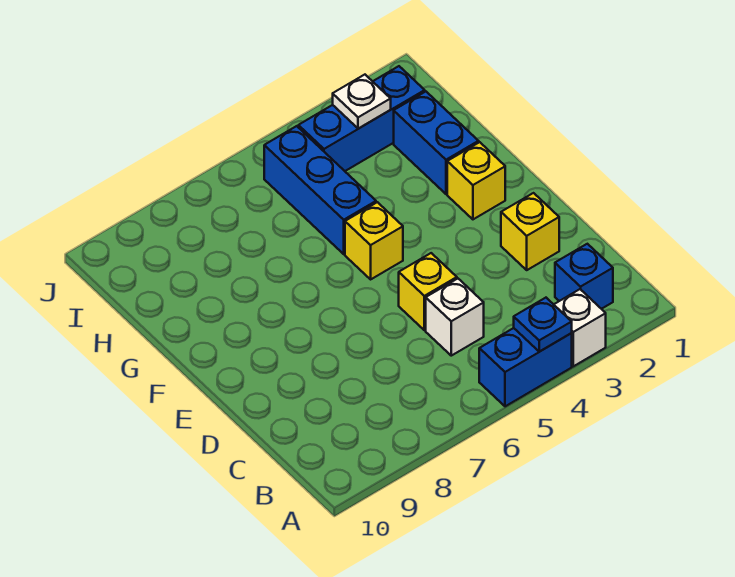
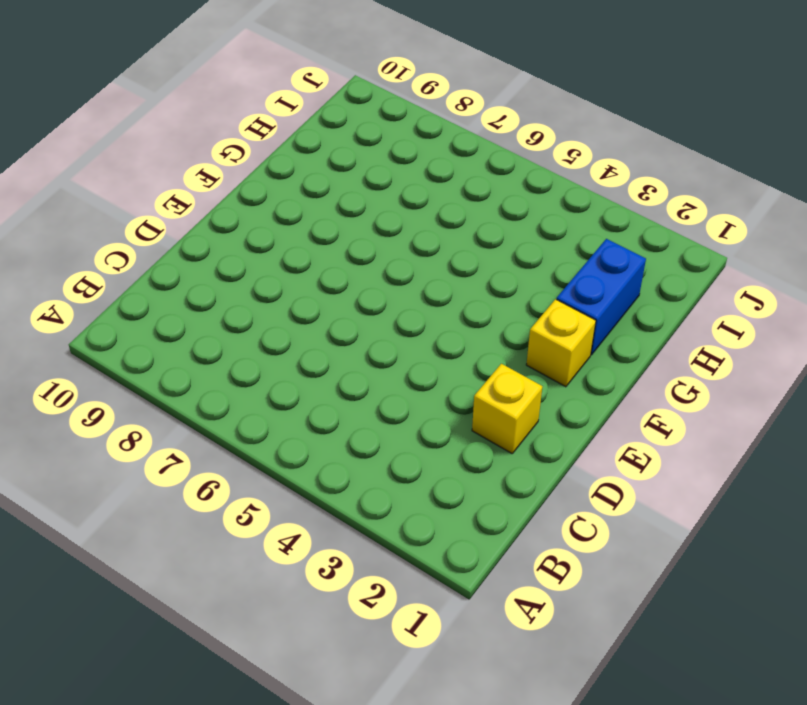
none -> white 1x1 brick [554,289,606,366]
none -> blue 1x2 brick [479,328,572,406]
none -> blue 1x1 brick [555,244,613,309]

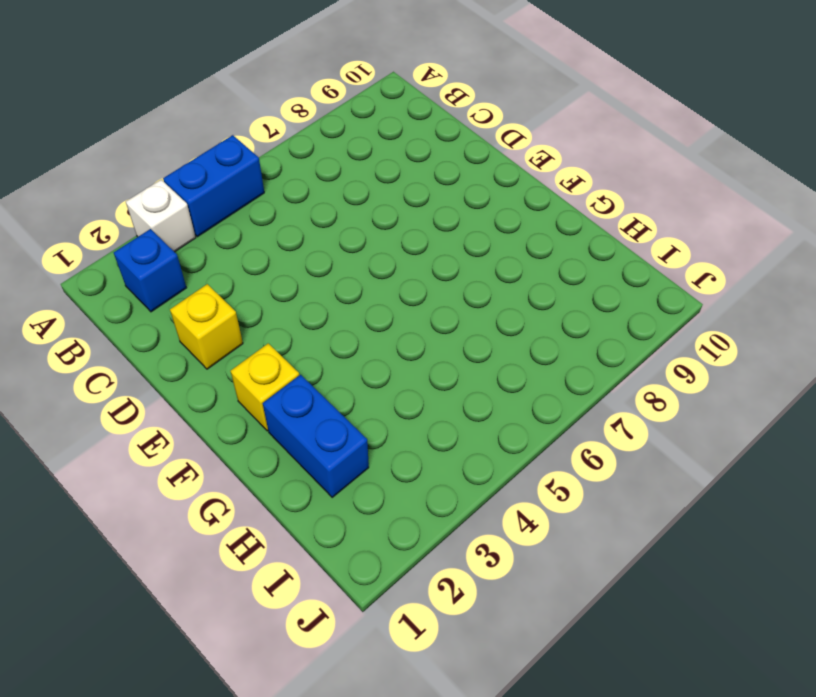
none -> white 1x1 brick [426,279,484,356]
none -> yellow 1x1 brick [399,253,457,330]
none -> yellow 1x1 brick [345,202,403,279]

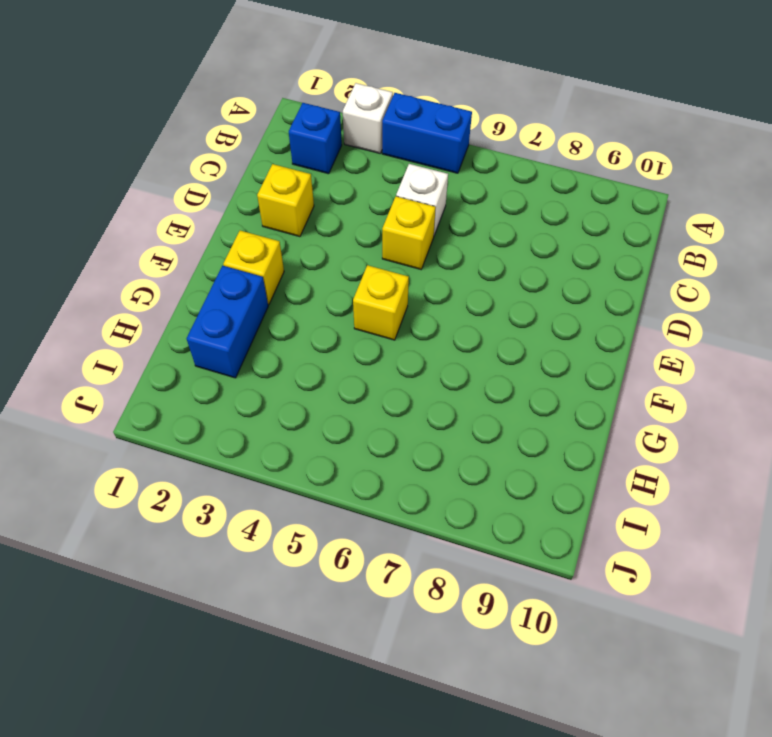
none -> blue 1x3 brick [264,126,376,254]
none -> blue 1x3 brick [298,66,425,171]
none -> blue 1x1 plate [514,298,572,352]

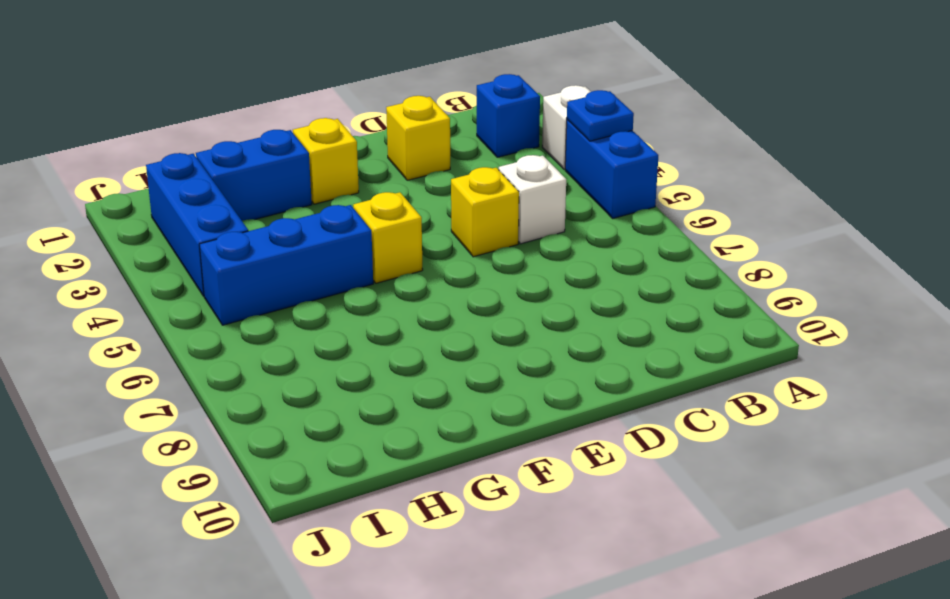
none -> white 1x1 plate [333,75,391,129]

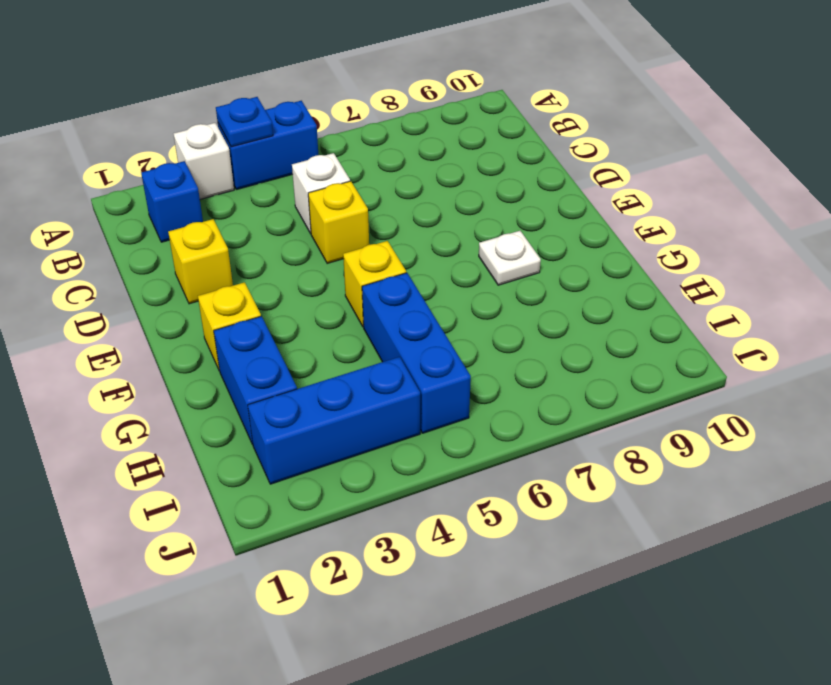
white 1x1 plate [479,231,541,285] -> white 1x1 plate moved to [333,75,391,129]

